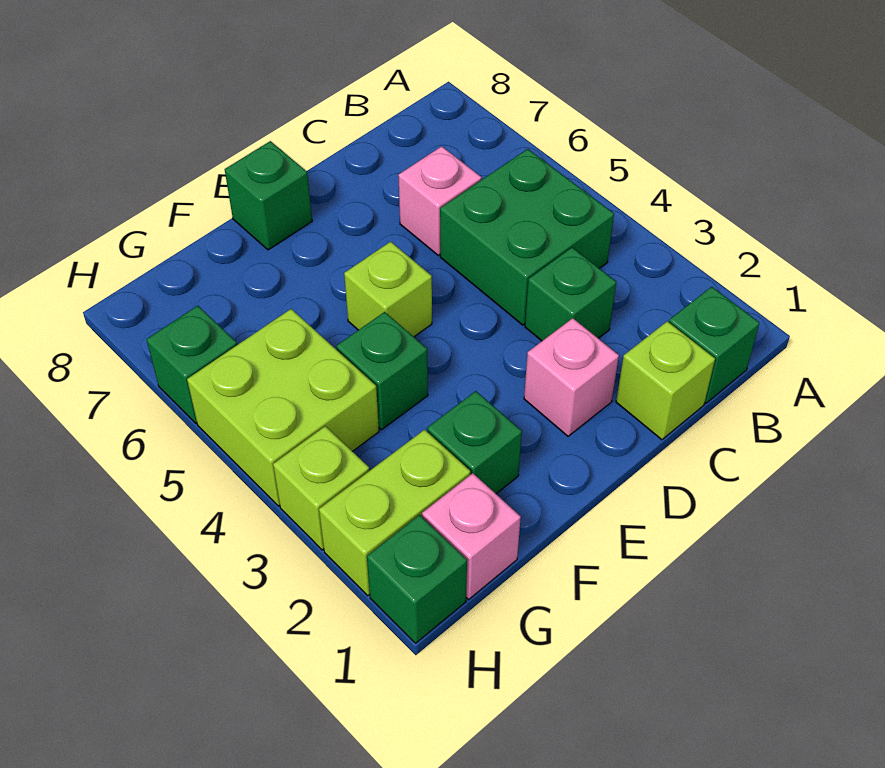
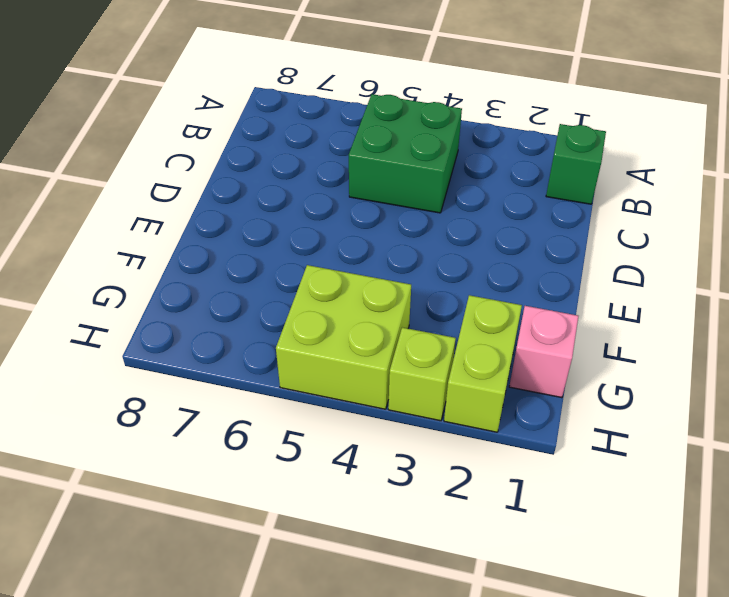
none -> lime 1x1 brick [616,321,715,440]
none -> green 1x1 brick [525,248,616,341]
none -> pink 1x1 brick [398,146,482,255]

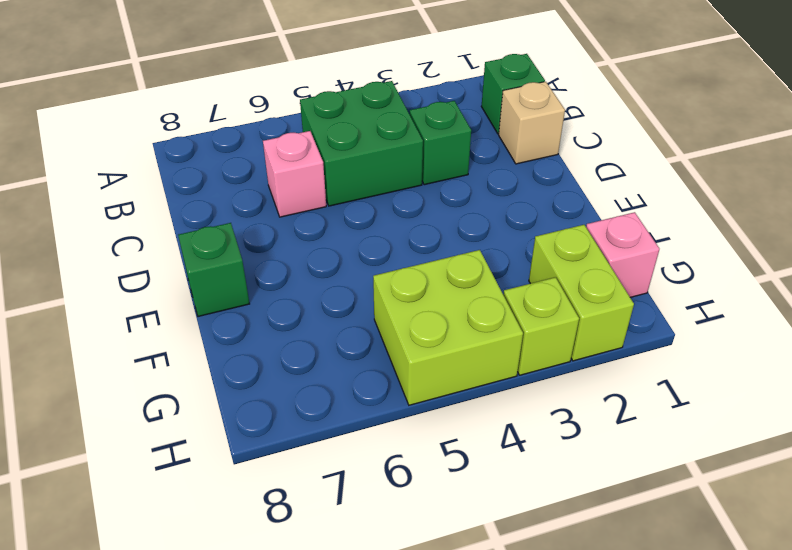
tan 1x1 brick [499,82,565,164] -> lime 1x1 brick [616,321,715,440]
none -> pink 1x1 brick [524,318,619,436]
none -> lime 1x1 brick [344,242,432,337]
none -> green 1x1 brick [427,391,522,494]

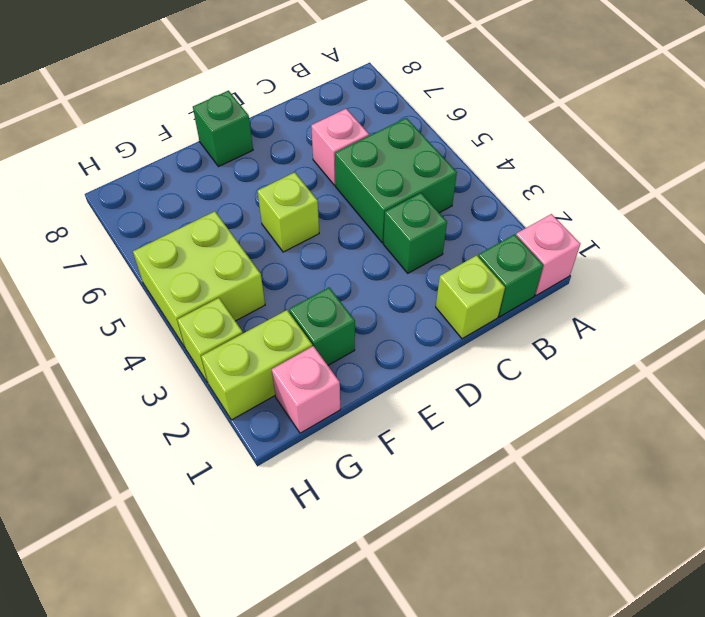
pink 1x1 brick [516,214,580,295] -> pink 1x1 brick moved to [524,318,619,436]
none -> green 1x1 brick [336,312,428,430]
none -> green 1x1 brick [367,515,467,643]
none -> green 1x1 brick [147,306,237,423]

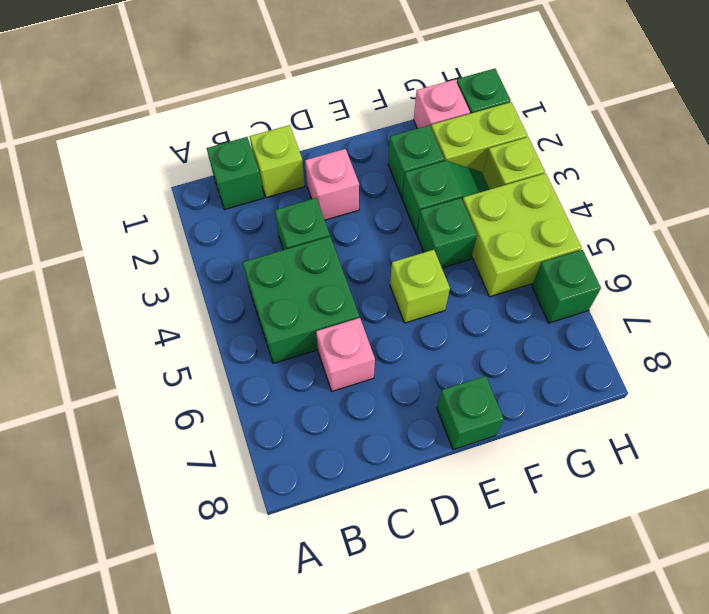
green 1x2 slope [402,161,490,234] -> none

